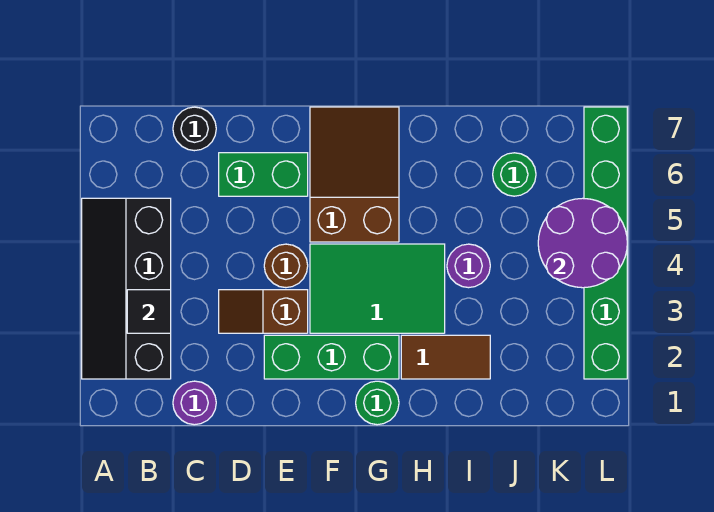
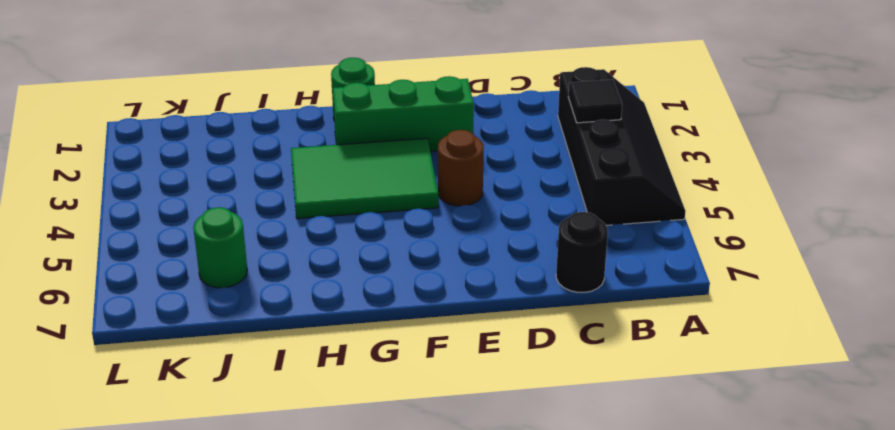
none -> purple 1x1 round brick [173,381,216,425]
none -> brown 1x2 slope [219,290,308,333]
none -> green 1x2 brick [219,153,308,196]

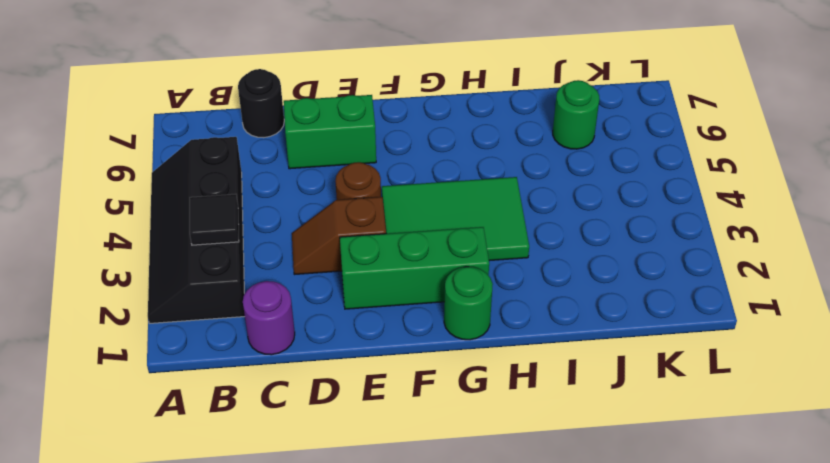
none -> brown 2x3 slope [310,107,399,242]
none -> brown 1x2 tile [401,335,490,379]
none -> purple 1x1 round brick [447,244,490,288]

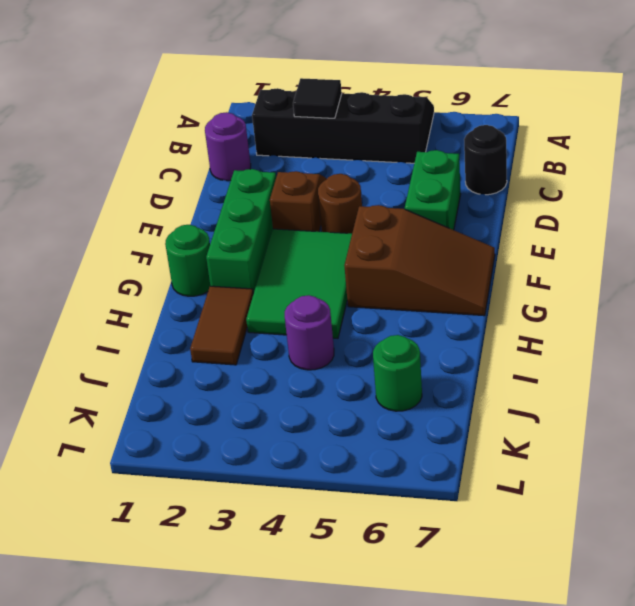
none -> green 1x6 brick [584,107,627,379]
none -> purple 2x2 round brick [538,198,627,288]

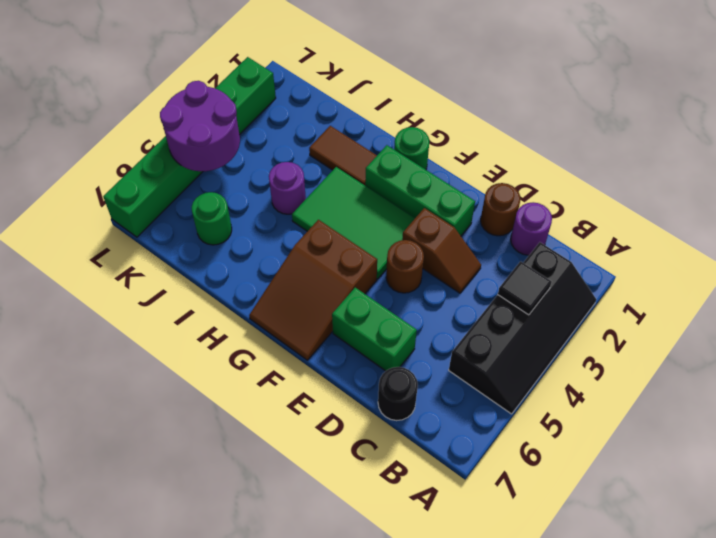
brown 1x1 round brick [481,183,521,236] -> none

